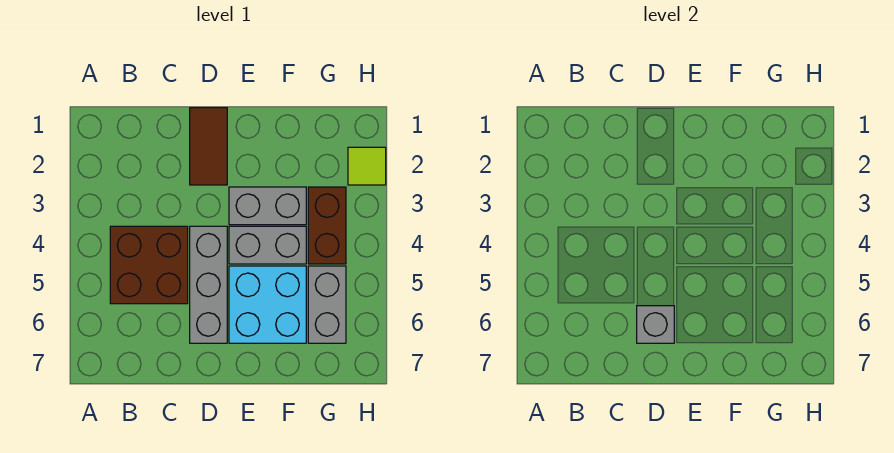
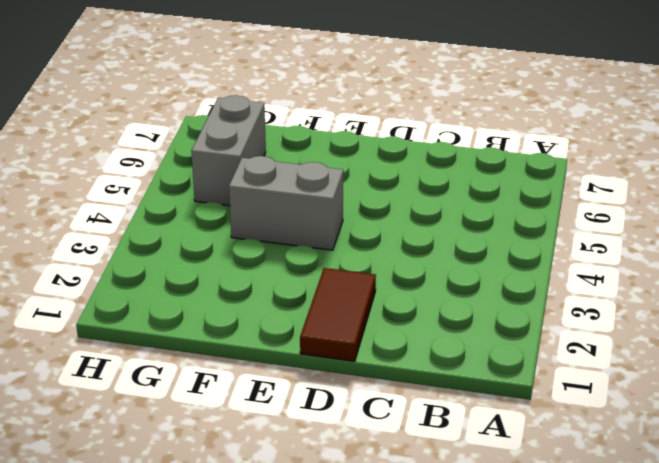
none -> brown 2x2 brick [110,226,188,304]
none -> grey 1x3 brick [190,226,227,343]

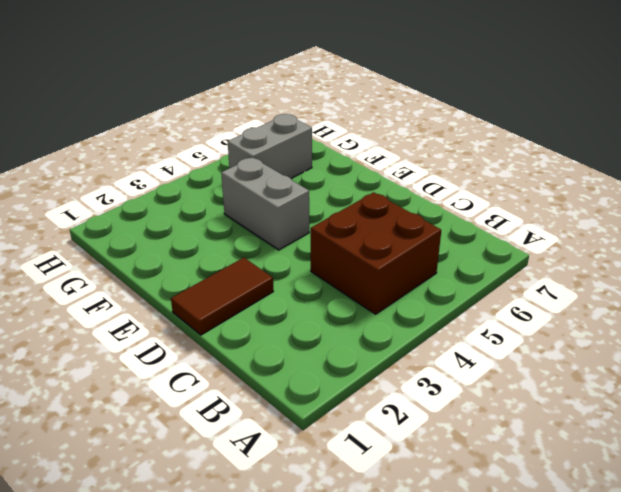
none -> grey 1x3 brick [190,226,227,343]
none -> grey 1x2 brick [229,187,306,225]

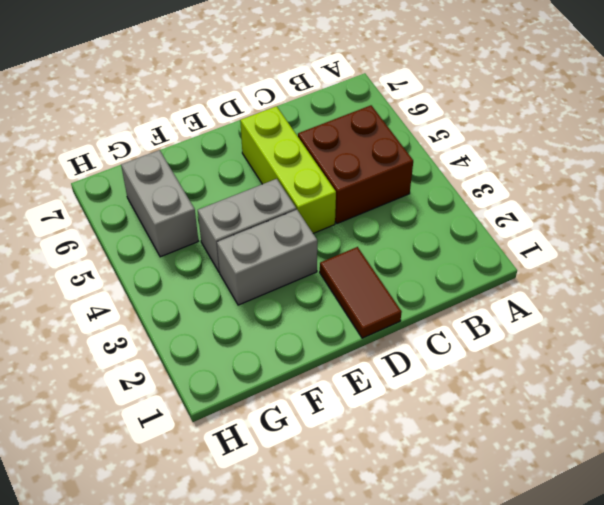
lime 1x3 brick [240,106,336,233] -> grey 1x3 brick [190,226,227,343]
none -> cyan 2x2 brick [229,266,306,343]
none -> brown 1x2 brick [308,187,346,264]

